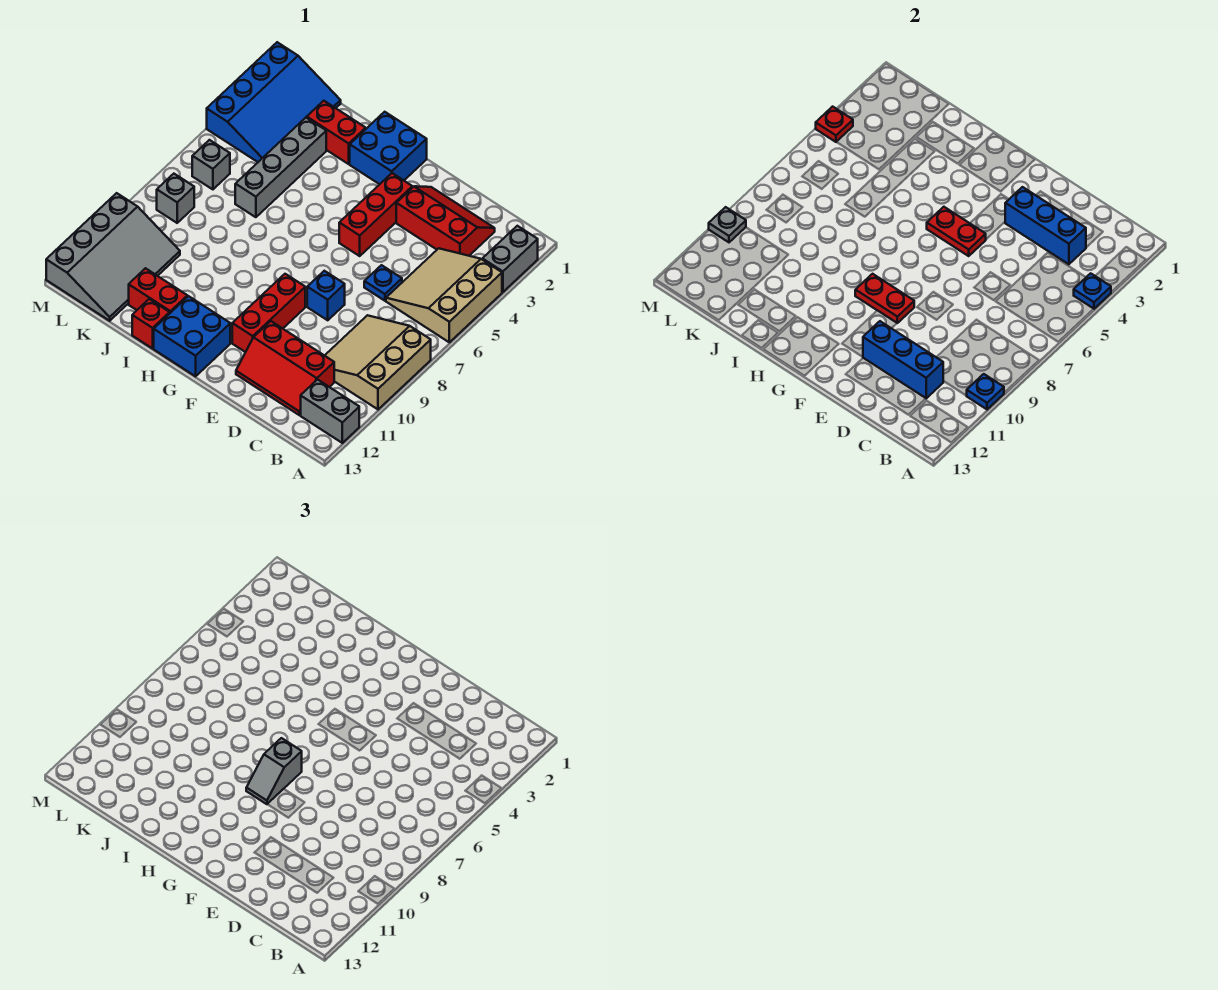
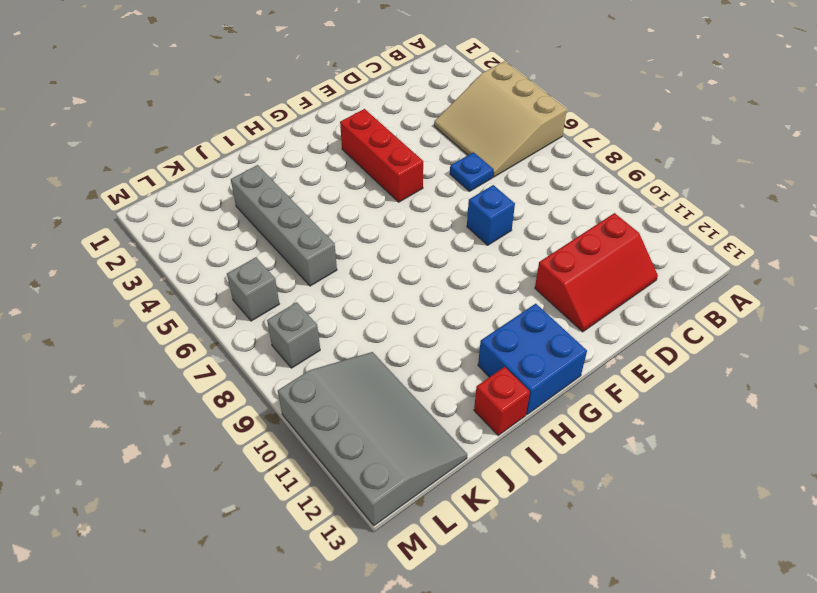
none -> grey 1x2 brick [482,226,538,292]
none -> tan 3x3 slope [325,315,431,409]
none -> grey 1x2 brick [301,380,359,443]

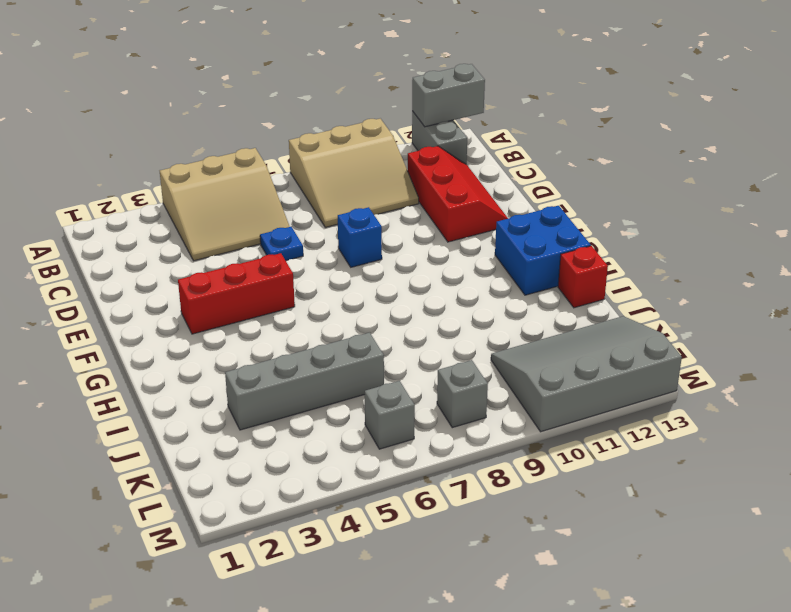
grey 1x2 brick [412,64,485,127] -> grey 1x2 brick moved to [482,226,538,292]
none -> red 2x3 slope [396,186,495,256]
none -> red 1x3 brick [232,274,305,352]
none -> blue 2x2 brick [350,112,427,184]

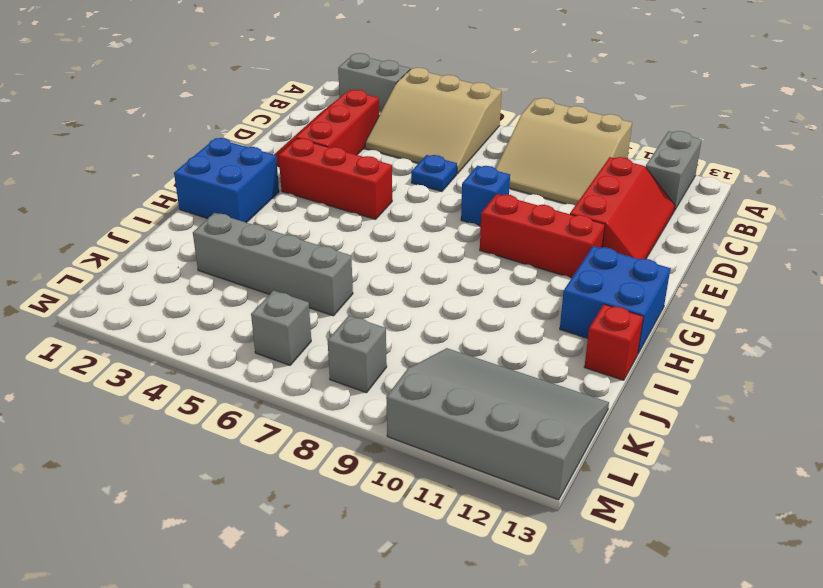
none -> red 1x2 brick [307,101,366,164]
none -> red 1x2 brick [129,268,187,313]
none -> blue 3x4 slope [207,42,341,162]

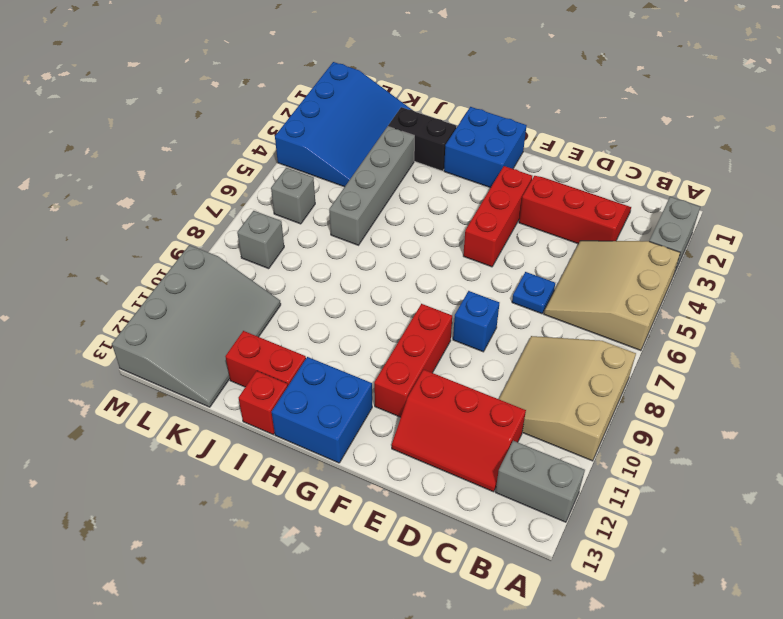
black 1x2 brick [388,107,456,171] -> red 1x2 brick [307,101,366,164]
none -> blue 1x1 plate [1074,273,1111,309]
none -> blue 1x1 plate [967,374,1004,409]
none -> blue 1x3 brick [1005,187,1086,264]

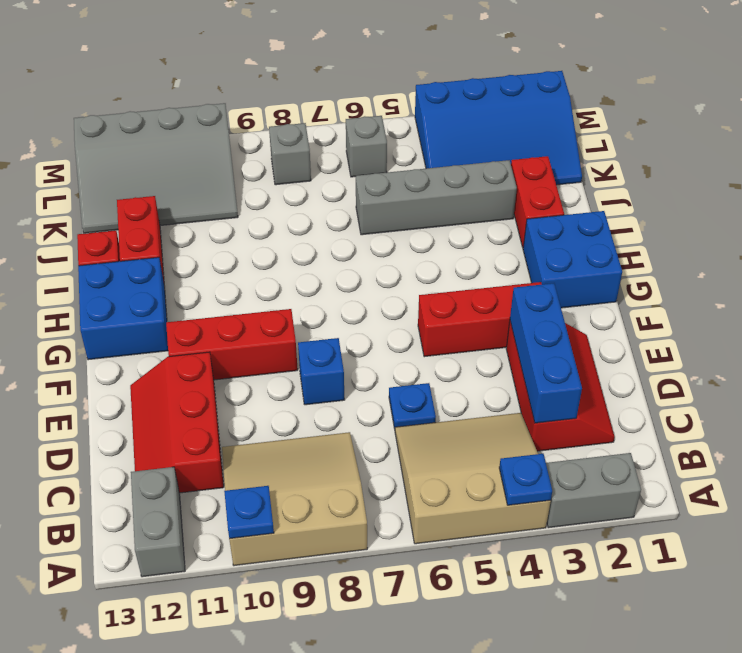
none -> blue 1x3 brick [863,321,943,398]
none -> red 1x2 plate [927,207,986,256]
none -> red 1x2 plate [855,274,914,323]

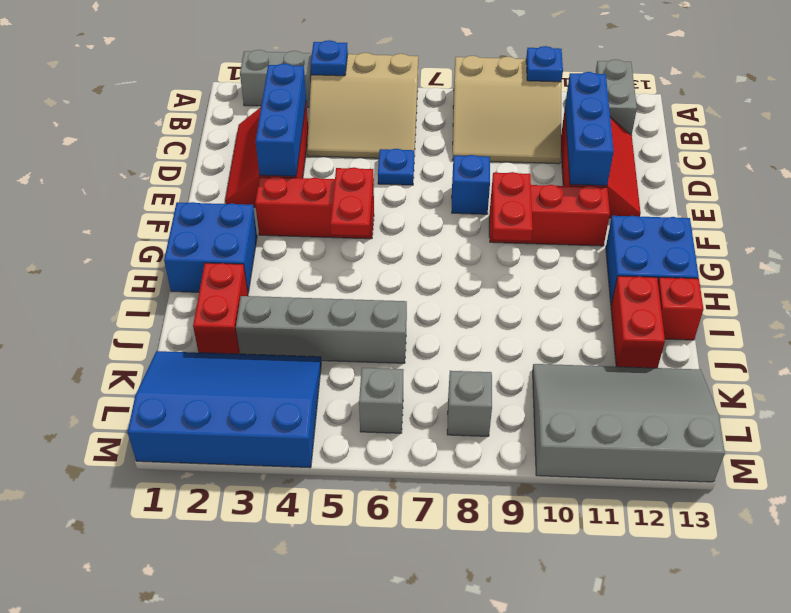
none -> red 1x1 plate [816,107,853,142]
none -> grey 1x1 plate [709,207,746,242]
none -> grey 1x2 slope [246,738,302,804]

